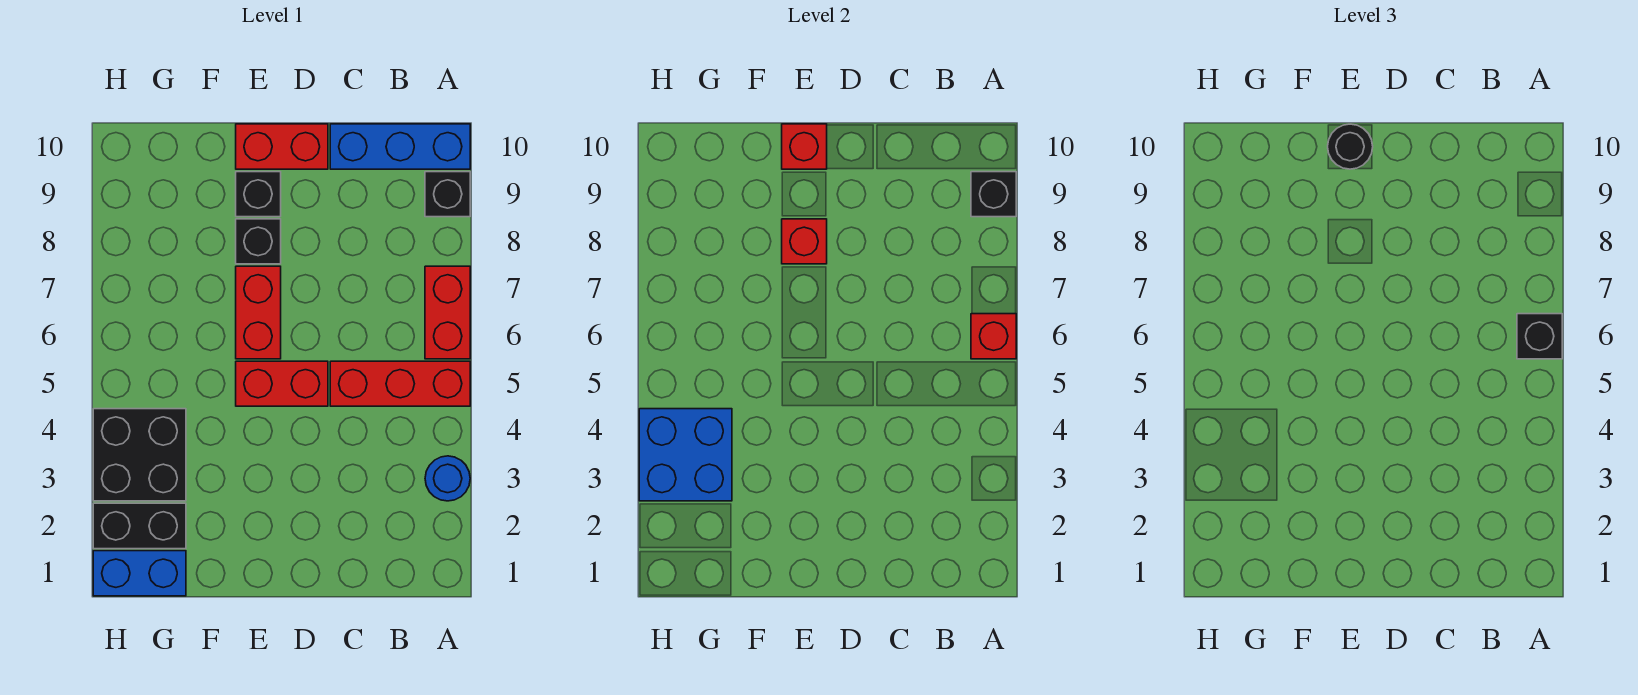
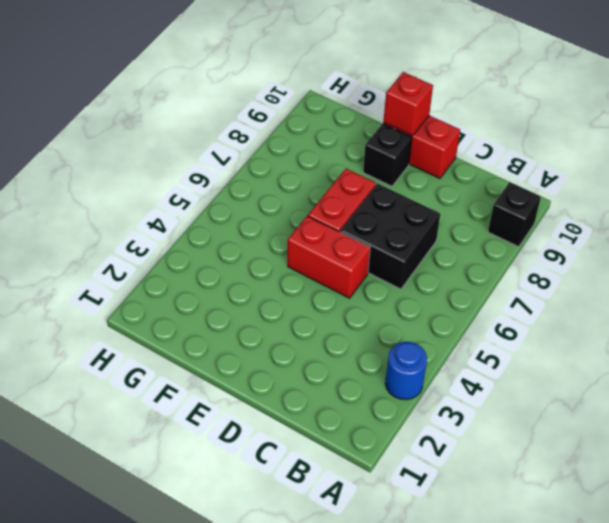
black 2x2 brick [340,184,440,289] -> black 2x2 brick moved to [93,409,186,501]
none -> red 1x3 brick [330,361,470,406]
none -> red 1x2 brick [425,266,470,359]
none -> blue 1x3 brick [330,124,470,169]

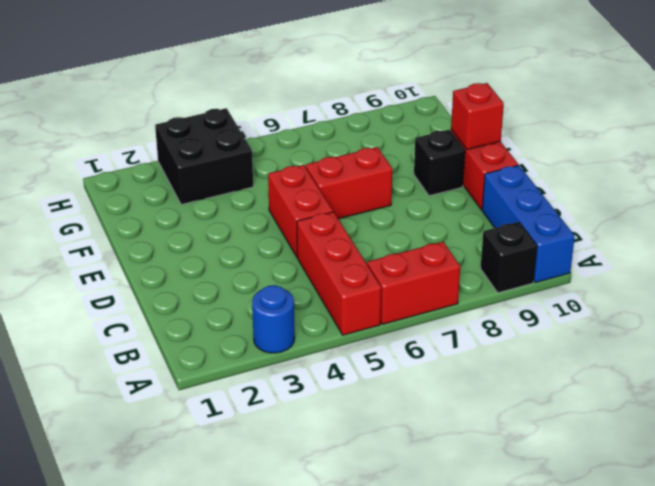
none -> black 1x1 brick [236,219,281,264]
none -> blue 1x2 brick [93,551,186,596]
none -> black 1x2 brick [93,503,186,549]

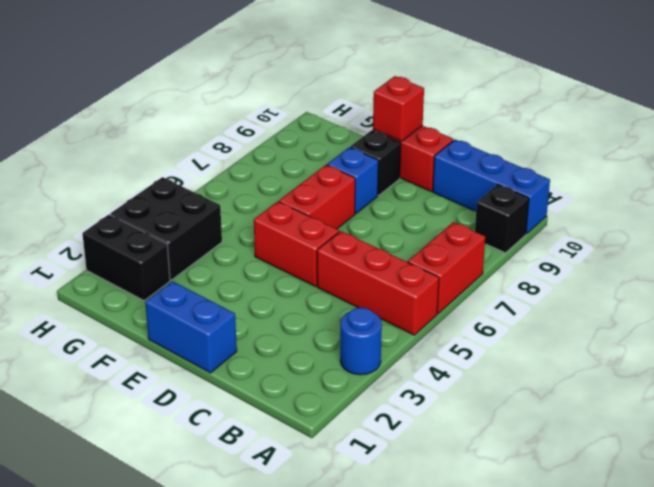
blue 1x2 brick [145,281,237,373] -> blue 1x2 brick moved to [93,551,186,596]
blue 1x1 brick [327,147,378,214] -> black 1x1 brick [236,219,281,264]
none -> red 1x1 brick [971,314,1016,359]
none -> black 1x1 brick [971,172,1016,217]
none -> red 1x1 brick [782,219,827,264]

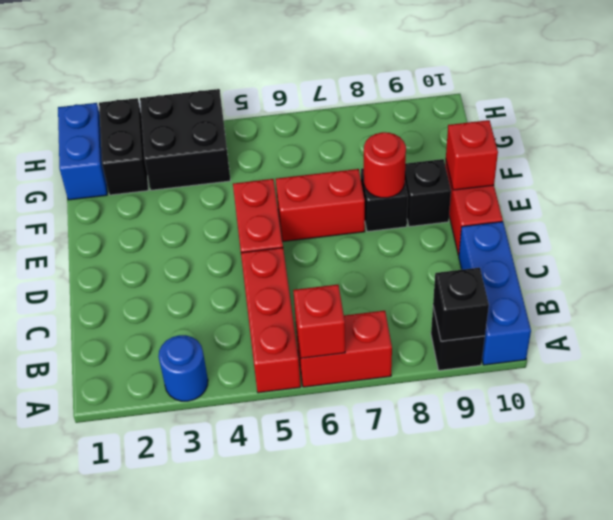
red 1x1 round brick [364,132,406,198] -> red 1x1 brick [782,219,827,264]
none -> blue 2x2 brick [639,409,732,501]
none -> black 1x1 brick [1517,314,1562,359]
none -> black 1x1 round brick [1328,124,1373,169]

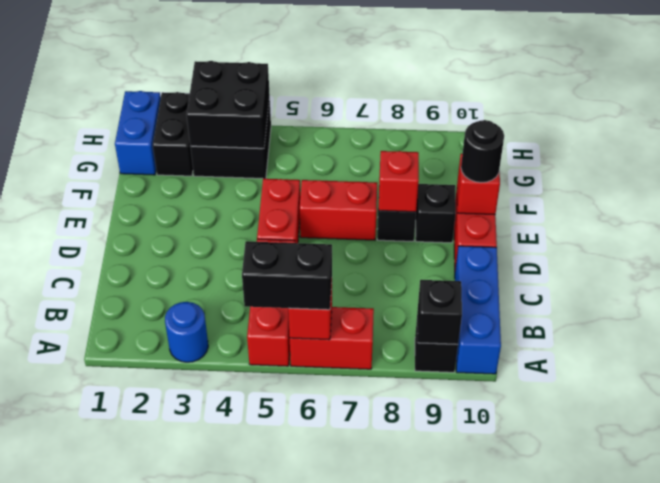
black 1x2 brick [242,241,332,310] -> black 1x1 brick [1517,314,1562,359]
black 2x2 brick [187,61,270,148] -> blue 2x2 brick [639,409,732,501]

